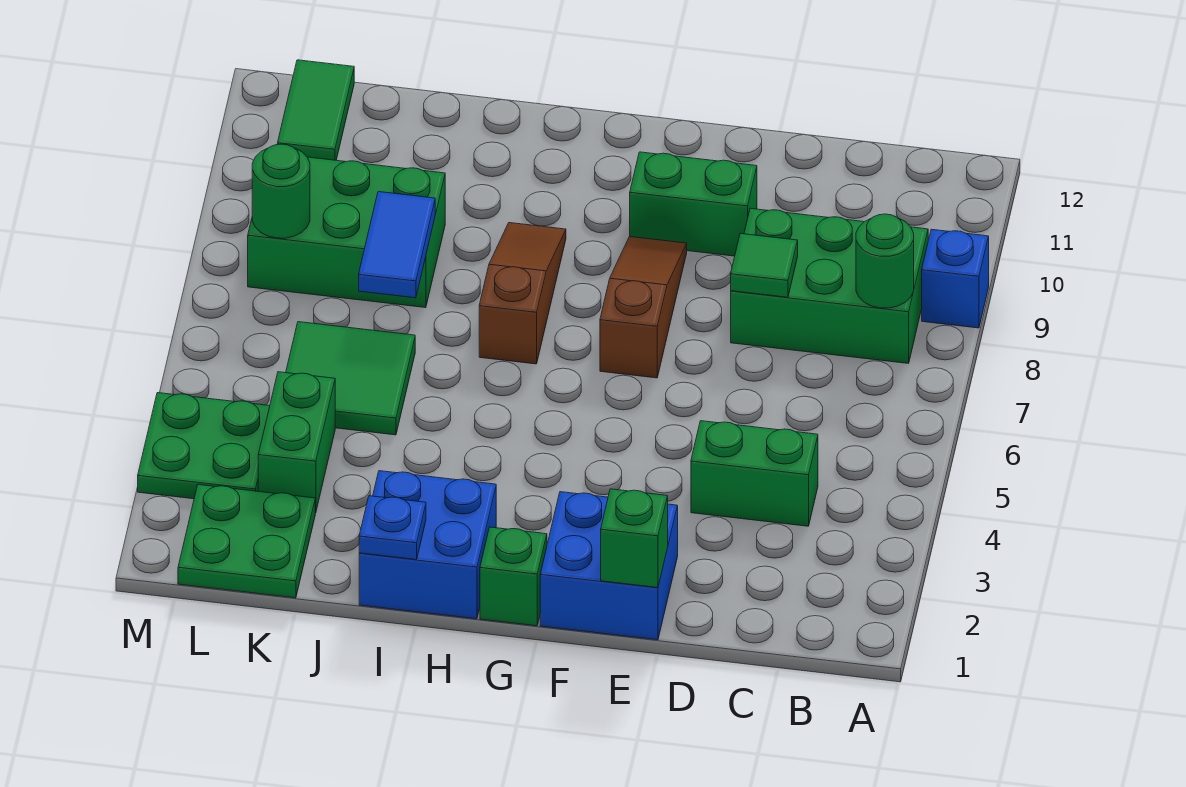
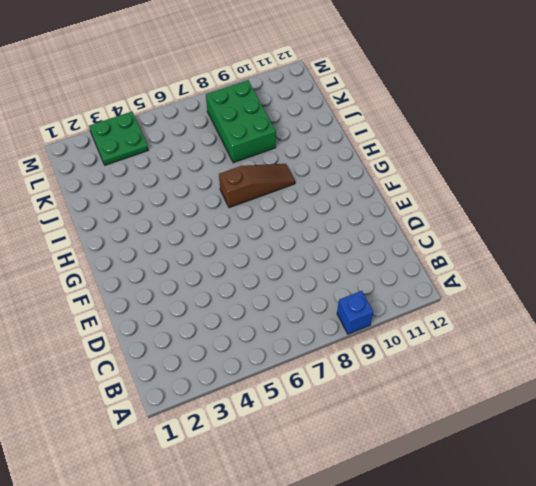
none -> green 2x3 brick [731,208,928,363]
none -> green 1x2 brick [691,421,818,526]
none -> blue 2x2 brick [540,492,678,640]

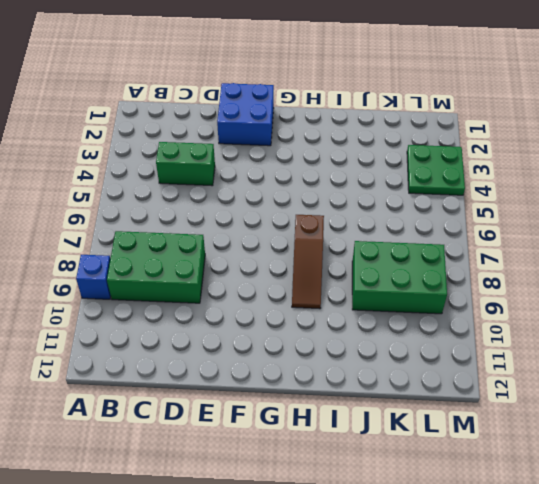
none -> green 1x2 brick [630,152,757,256]
none -> brown 1x3 slope [600,237,687,378]
none -> green 1x1 brick [480,527,547,626]

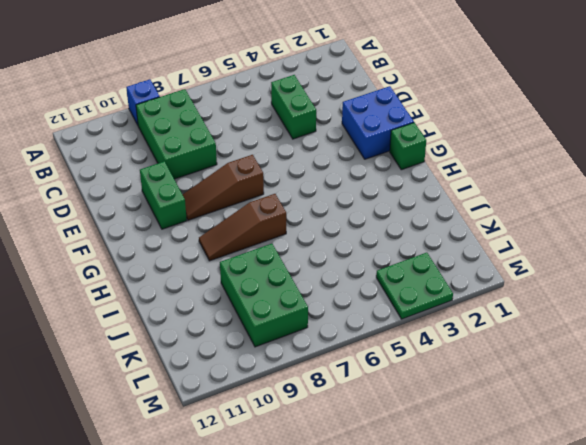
none -> blue 2x2 brick [359,471,496,619]
none -> green 2x2 tile [286,322,415,435]
none -> green 2x2 plate [178,485,315,598]

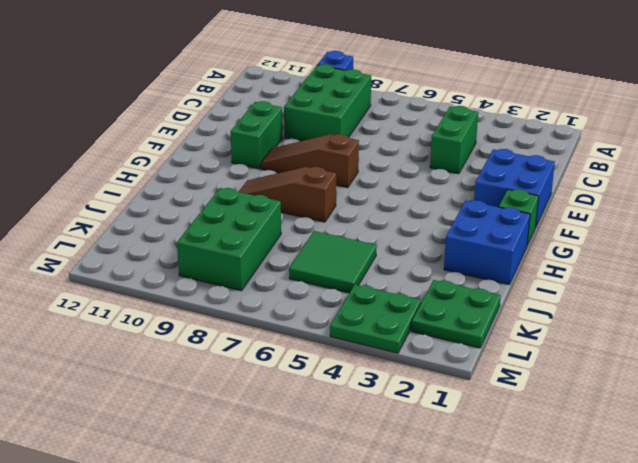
none -> green 1x2 brick [258,372,335,513]
none -> green 1x2 tile [278,60,354,160]
none -> green 1x1 round brick [856,214,914,308]

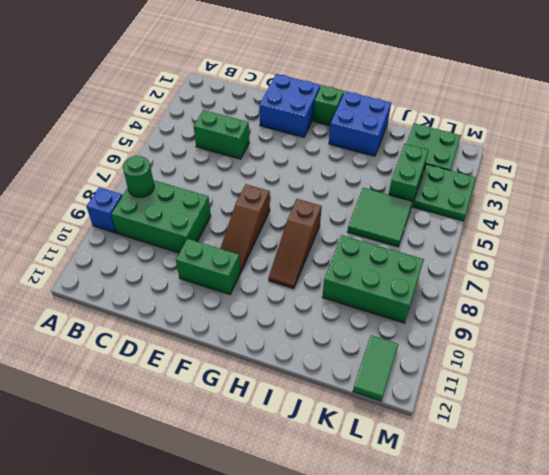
none -> green 1x1 tile [731,234,798,297]
none -> green 1x1 brick [601,489,668,588]
none -> blue 1x1 plate [359,496,426,560]

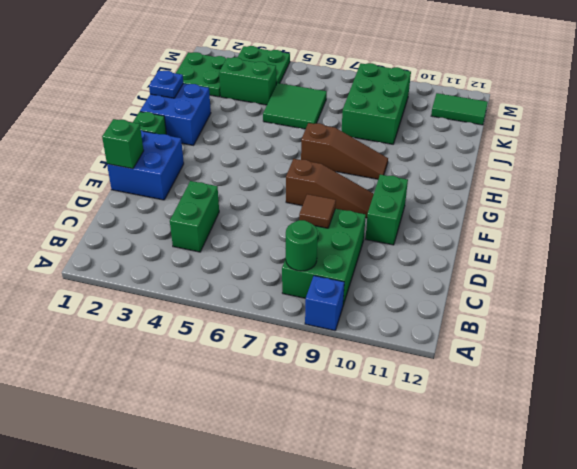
brown 1x1 tile [299,194,336,228] -> green 1x1 tile [731,234,798,297]
none -> blue 1x2 tile [359,192,435,298]
none -> green 1x1 round brick [252,144,310,238]

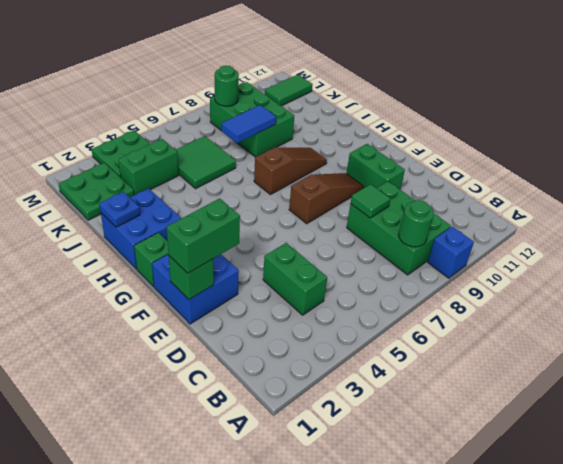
green 1x2 brick [166,198,240,273] -> none

